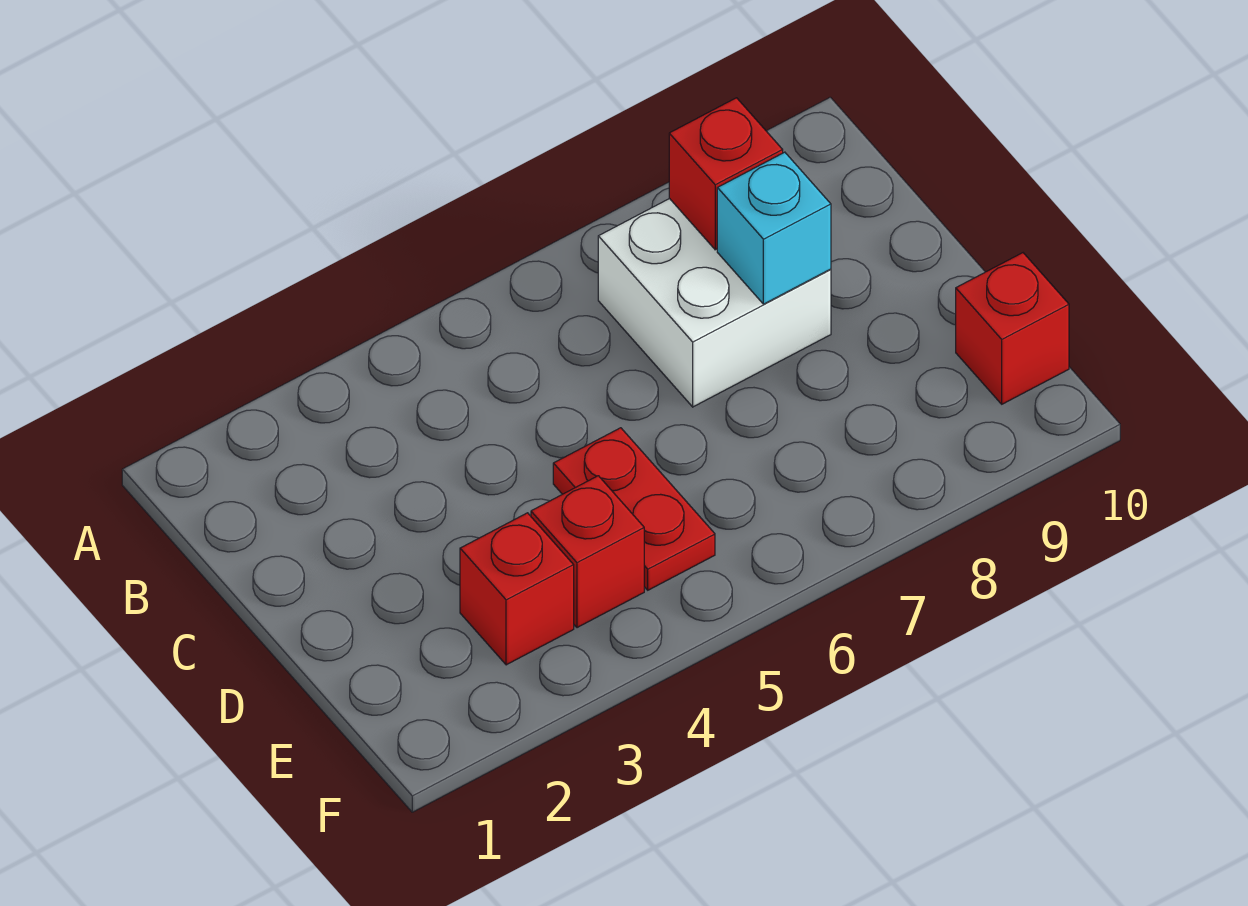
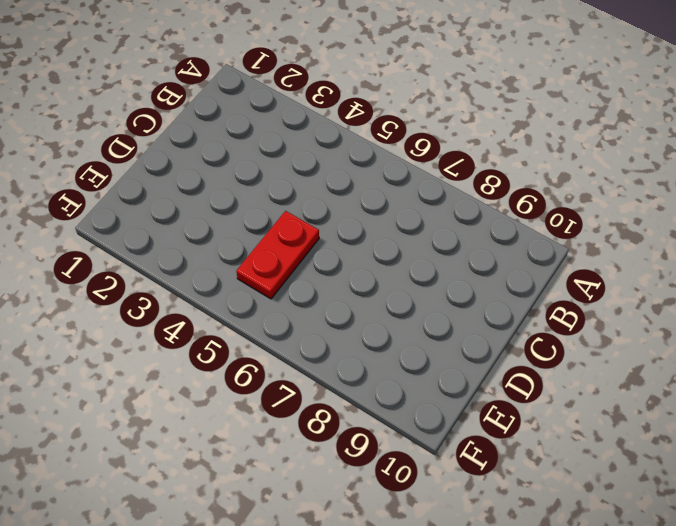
none -> white 2x2 brick [598,199,831,407]
none -> red 1x1 brick [460,513,574,665]

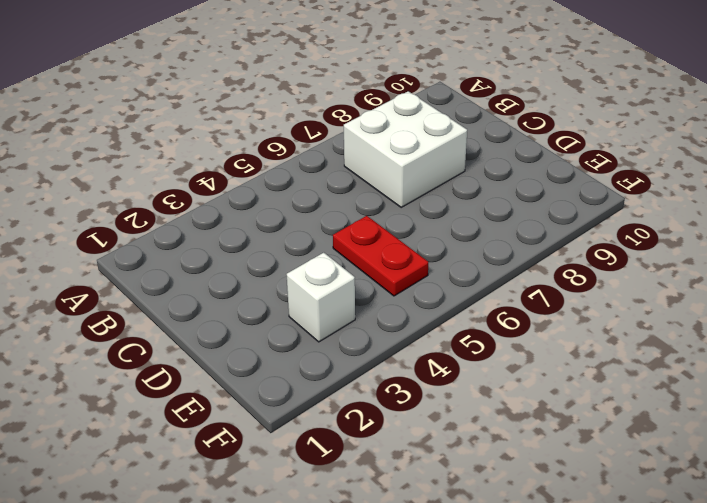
white 1x1 brick [287,253,355,342] -> red 1x1 brick [460,513,574,665]
none -> red 1x1 brick [531,476,644,628]
none -> red 1x1 brick [956,253,1069,404]

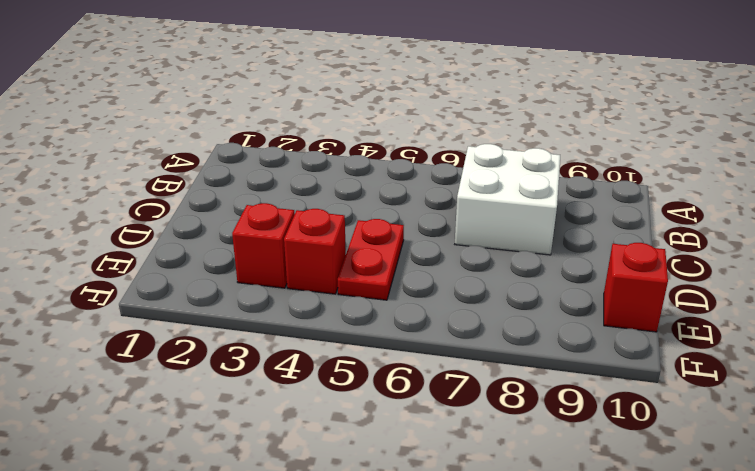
none -> red 1x1 brick [669,98,783,250]
none -> cyan 1x1 brick [717,152,831,304]

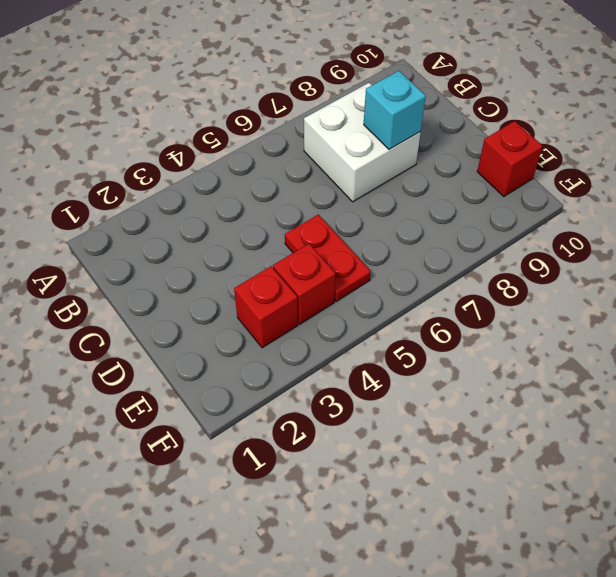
none -> red 1x1 brick [669,98,783,250]

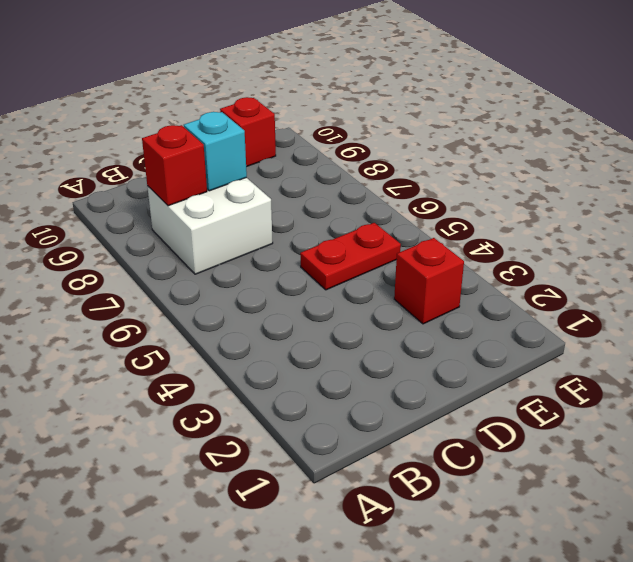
none -> red 1x1 brick [531,476,644,628]

